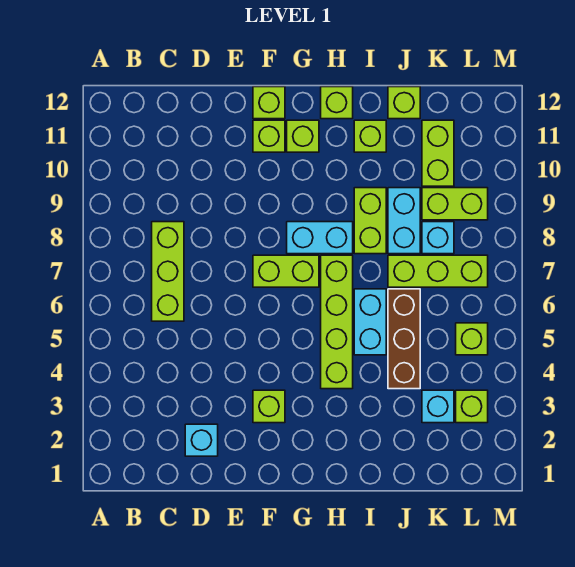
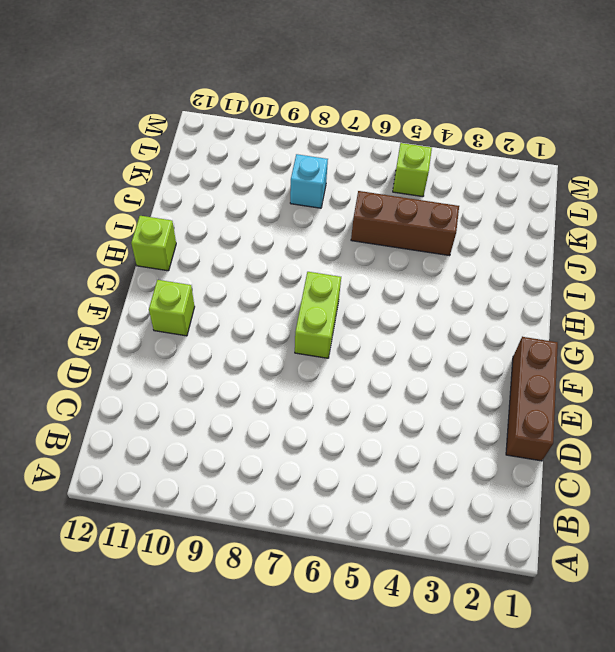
brown 1x3 brick [506,337,558,461] -> none
none -> lime 1x3 brick [152,222,184,321]
none -> cyan 1x1 brick [185,424,218,456]
none -> lime 1x1 brick [253,390,285,423]

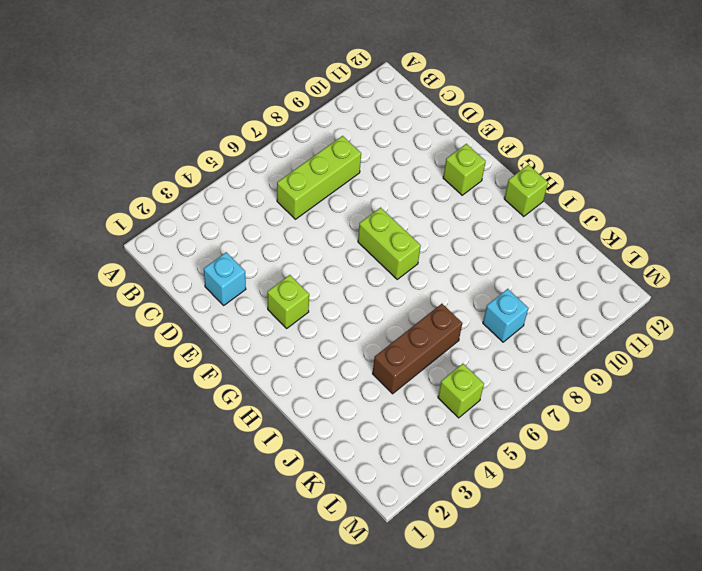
none -> lime 1x1 brick [253,87,285,119]
none -> cyan 1x2 brick [287,222,353,254]
none -> lime 1x1 brick [287,120,319,152]

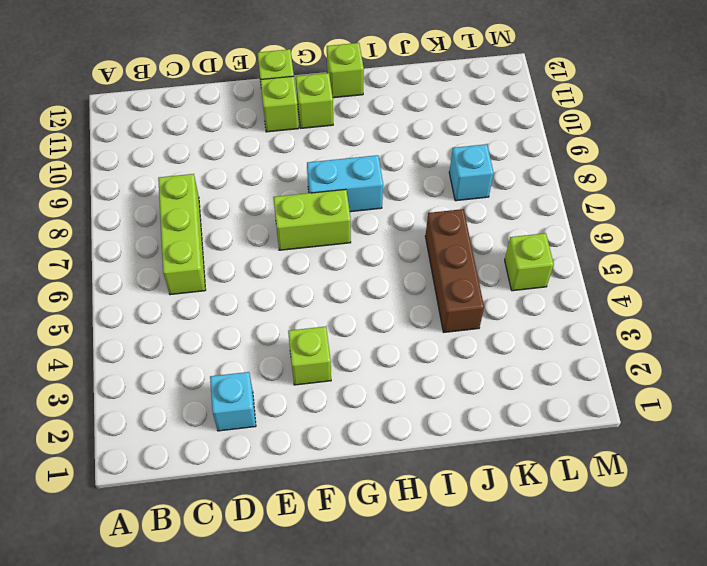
none -> lime 1x4 brick [321,255,353,389]
none -> cyan 1x2 brick [354,289,386,355]
none -> lime 1x2 brick [354,188,386,254]

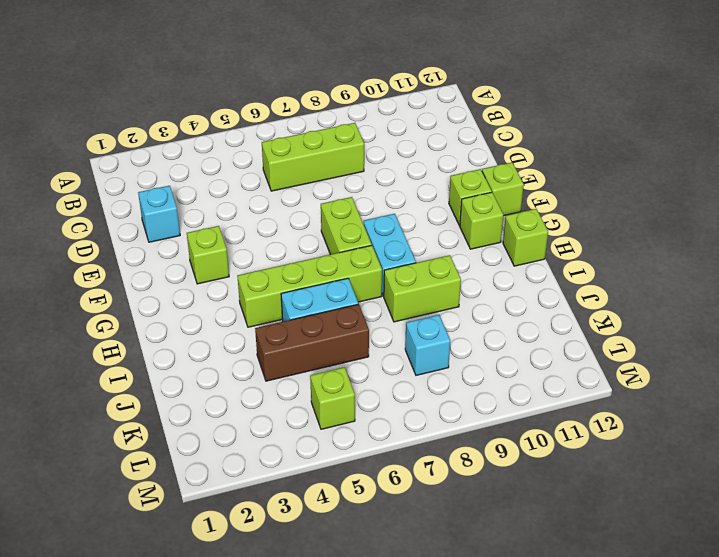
none -> lime 1x1 brick [354,120,386,152]
none -> lime 1x3 brick [388,255,488,287]
none -> cyan 1x2 brick [388,188,420,254]

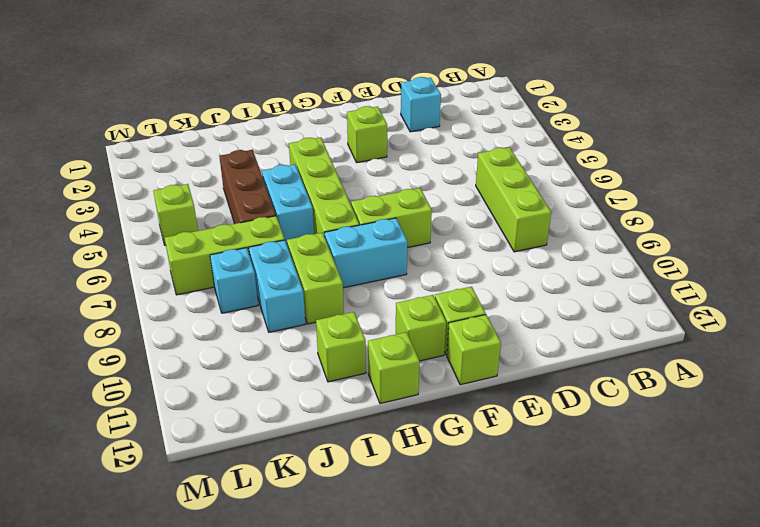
none -> lime 1x1 brick [388,87,420,119]
none -> cyan 1x1 brick [422,390,454,423]
none -> lime 1x2 brick [422,188,488,220]

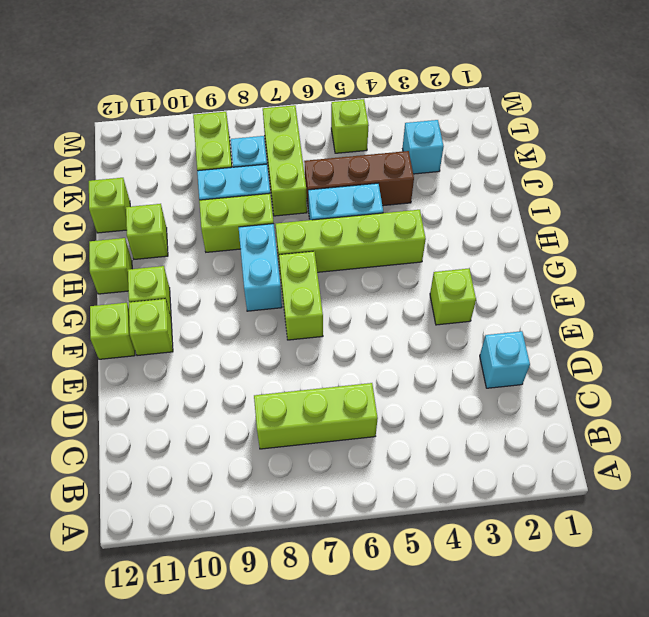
none -> lime 1x2 brick [422,120,454,186]
none -> lime 1x1 brick [456,390,488,423]

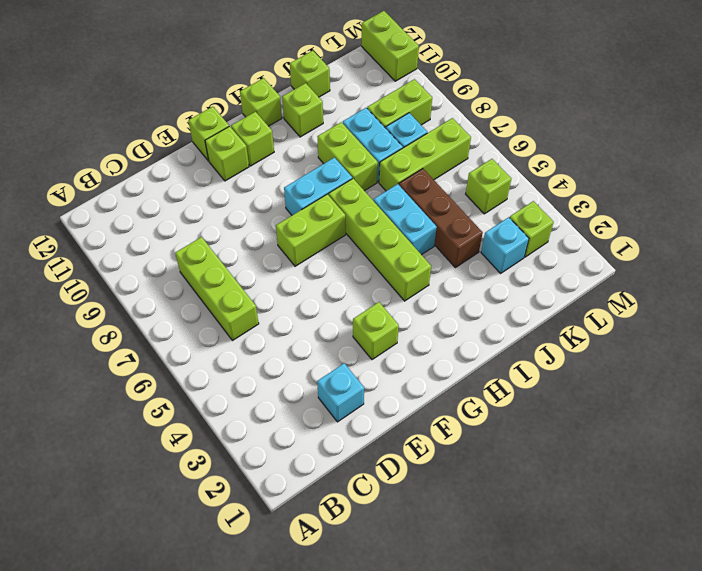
lime 1x2 brick [361,11,419,81] -> lime 1x2 brick moved to [422,120,454,186]

